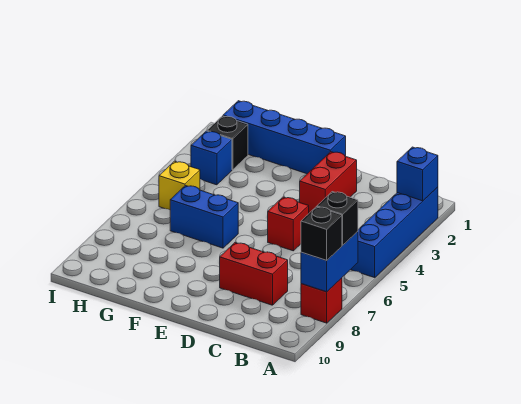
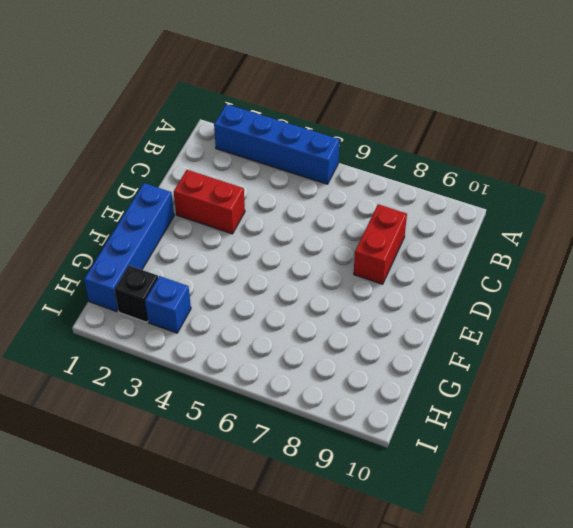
none -> red 1x1 brick [301,278,342,323]
none -> red 1x1 brick [268,197,309,251]
none -> blue 1x2 brick [170,186,238,248]

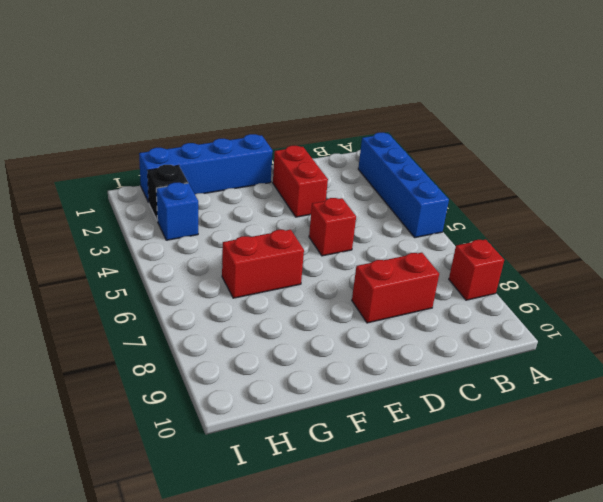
red 1x2 brick [222,230,304,298] -> blue 1x2 brick [170,186,238,248]
none -> yellow 1x1 brick [159,161,200,210]
none -> blue 1x1 brick [397,147,438,201]
none -> blue 1x2 brick [301,232,358,292]

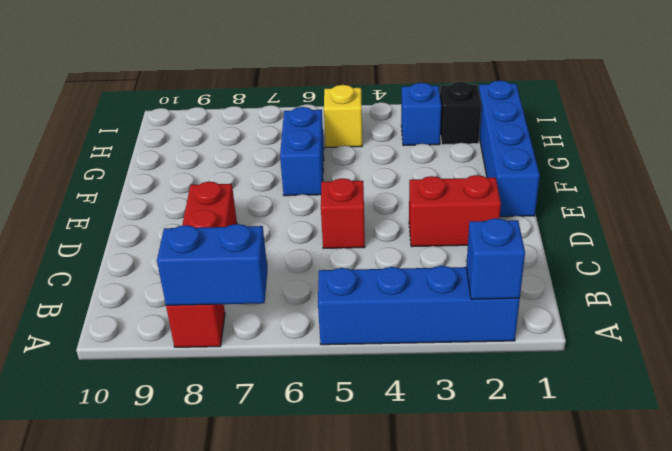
none -> black 1x1 brick [317,192,358,245]
none -> black 1x1 brick [301,207,342,260]

